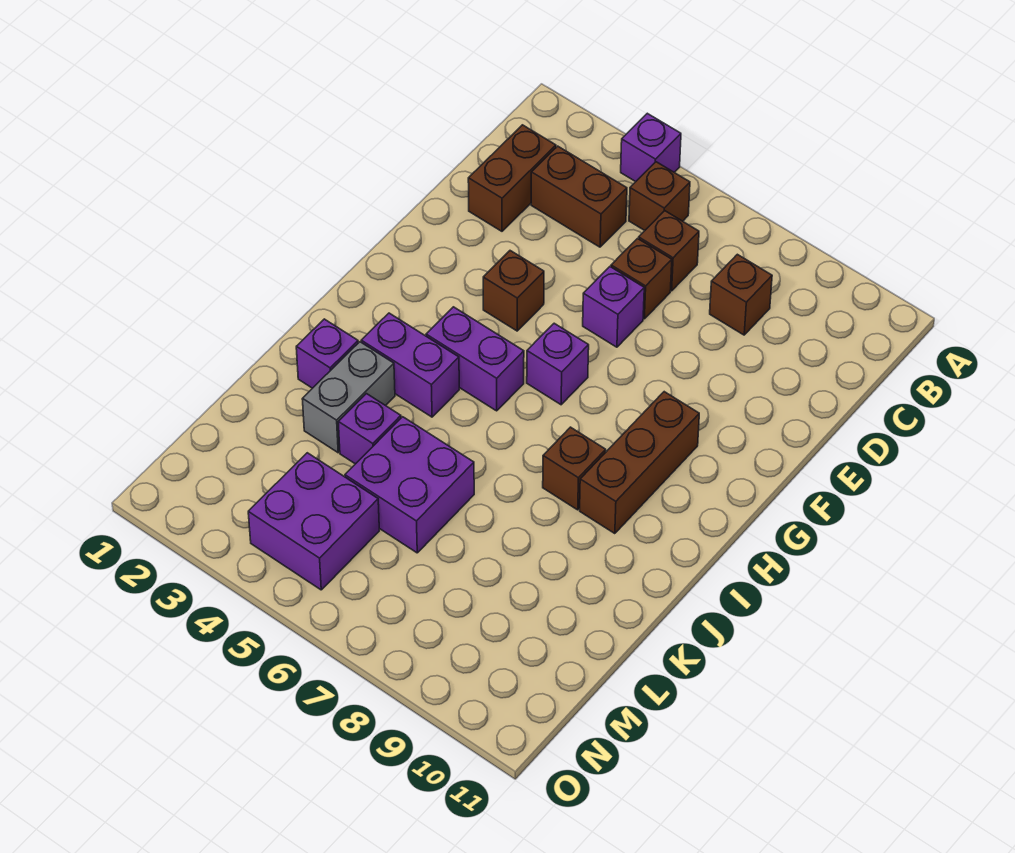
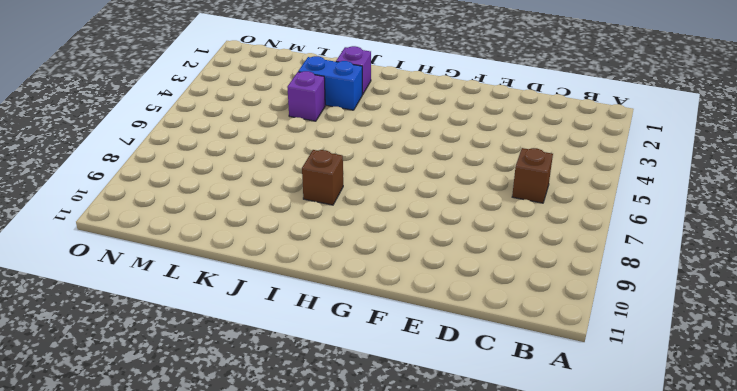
blue 1x2 brick [298,56,362,110] -> grey 1x2 brick [302,342,395,453]
none -> purple 1x1 brick [621,113,681,182]
none -> brown 1x1 brick [629,162,690,230]
none -> brown 1x2 brick [468,125,556,231]

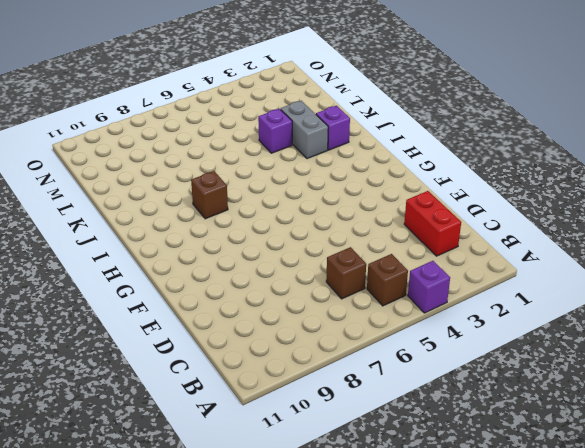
red 1x2 brick [404,191,461,256] -> brown 1x2 brick [468,125,556,231]
none -> brown 1x2 brick [531,146,627,247]
none -> brown 1x1 brick [710,254,772,335]
none -> brown 1x1 brick [611,239,672,319]

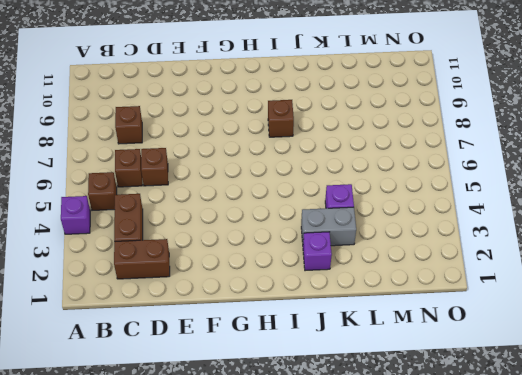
none -> purple 1x1 brick [583,267,644,347]
none -> brown 1x1 brick [483,251,544,331]
none -> purple 1x1 brick [527,323,589,405]

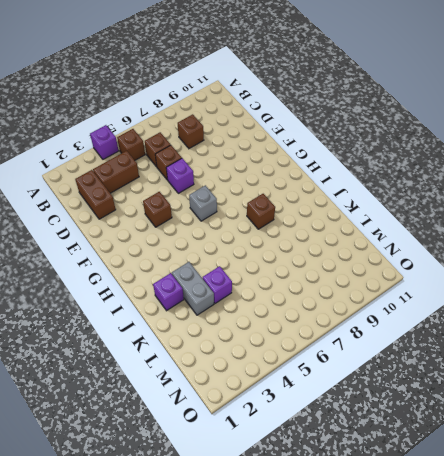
grey 1x1 brick [189,185,217,221] -> purple 1x1 brick [527,323,589,405]
none -> brown 1x3 brick [580,392,699,534]
none -> purple 1x2 brick [426,307,524,411]
none -> purple 1x2 brick [361,313,459,417]

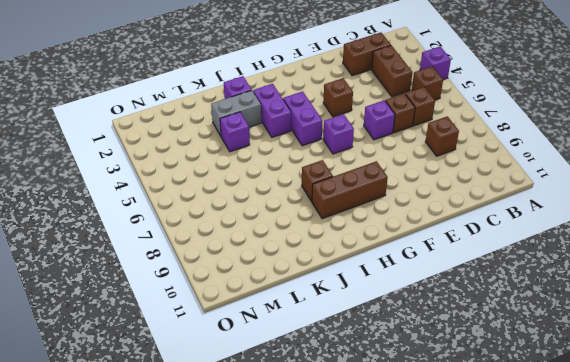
none -> purple 2x2 brick [345,417,474,553]
none -> purple 2x2 brick [248,453,379,590]

